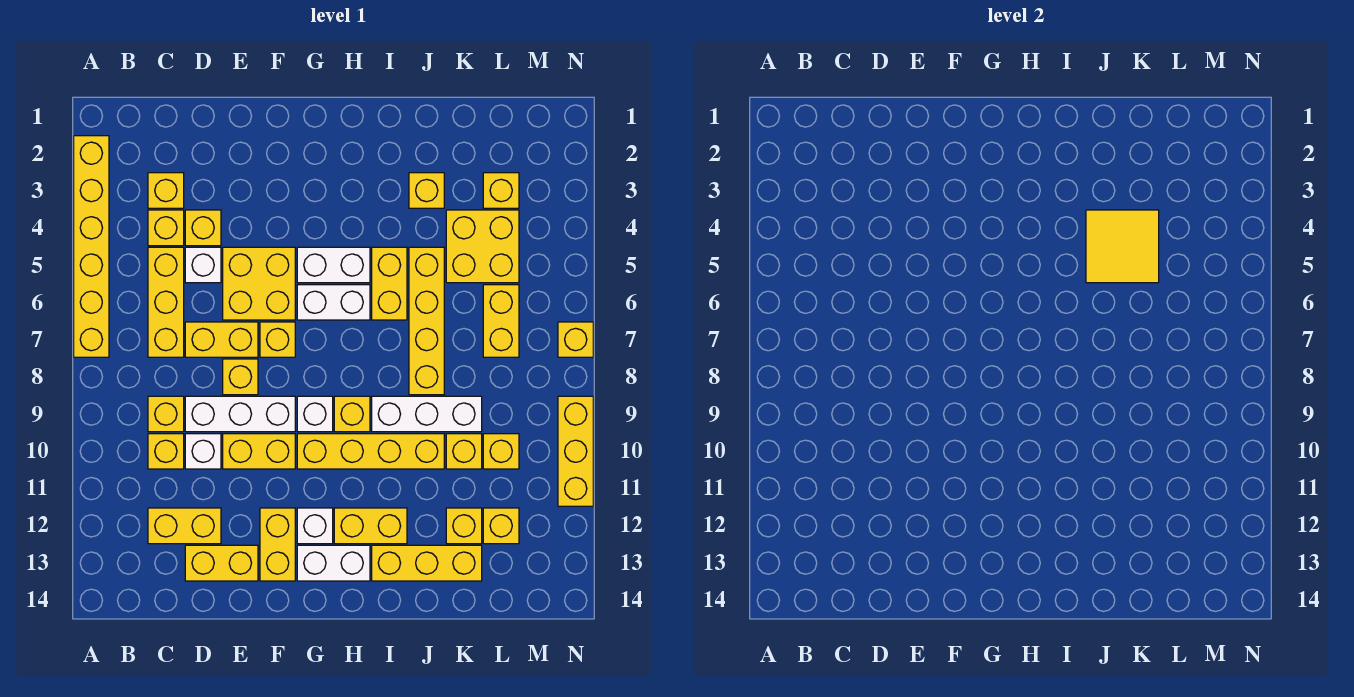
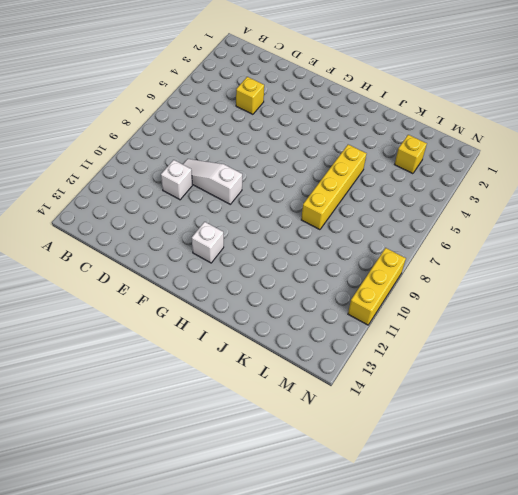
white 1x3 slope [183,159,242,204] -> white 1x3 brick [185,396,295,432]
none -> yellow 1x6 brick [74,136,109,357]
none -> yellow 1x1 brick [148,173,184,208]
none -> yellow 1x1 brick [148,210,184,246]
none -> yellow 1x3 brick [148,247,184,357]

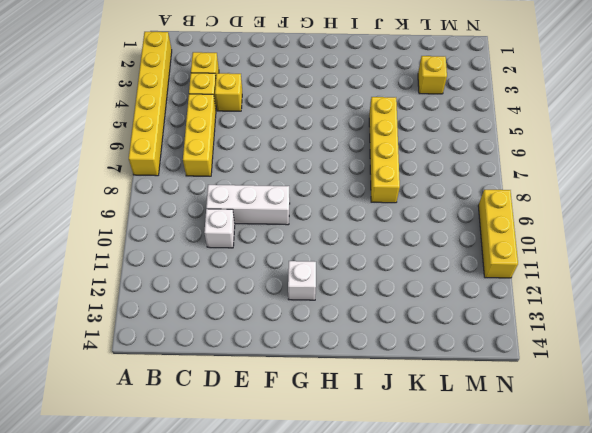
none -> yellow 1x1 brick [148,396,184,432]
none -> yellow 1x1 brick [148,434,184,469]
none -> yellow 1x2 brick [148,508,221,544]
none -> white 1x1 brick [185,247,221,283]

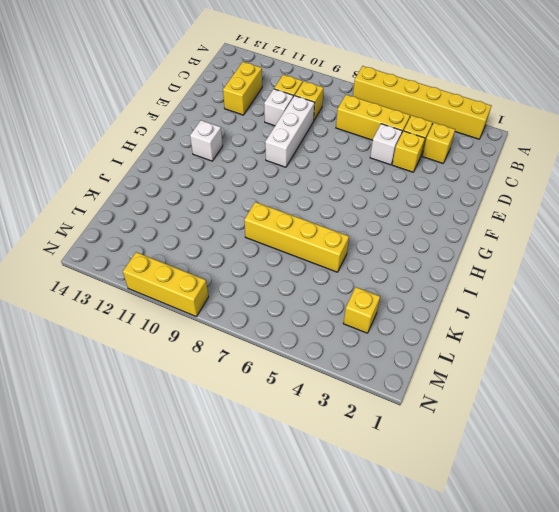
none -> yellow 1x2 brick [185,322,258,357]
none -> yellow 1x2 brick [185,545,258,581]
none -> yellow 2x2 brick [223,247,295,320]
none -> yellow 1x1 brick [223,359,258,395]

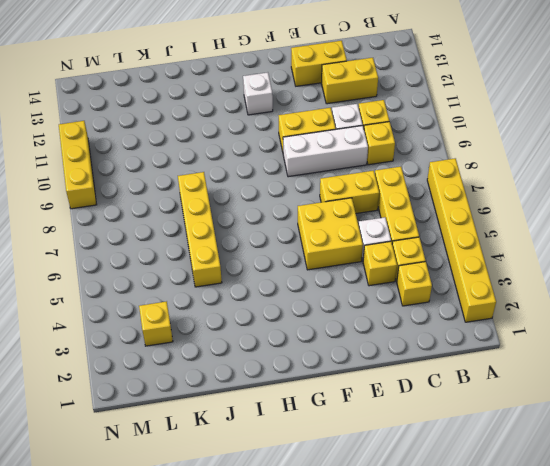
none -> yellow 1x1 brick [223,359,258,395]
none -> yellow 1x1 brick [260,322,295,357]
none -> yellow 1x2 brick [260,508,295,581]
none -> white 1x2 brick [297,247,370,283]

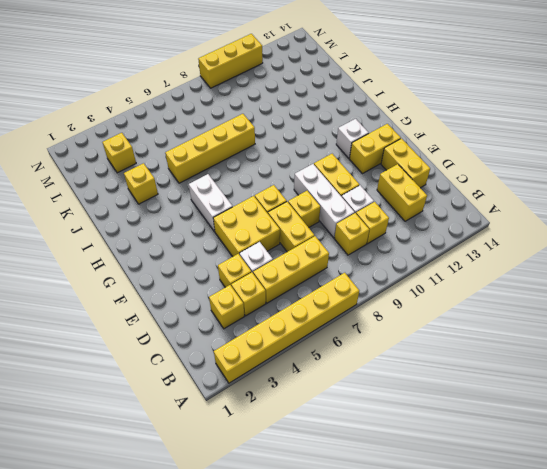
none -> white 1x2 brick [297,285,370,320]
none -> white 1x1 brick [297,396,333,432]
none -> yellow 1x4 brick [297,434,444,469]
none -> white 1x2 brick [297,545,370,581]

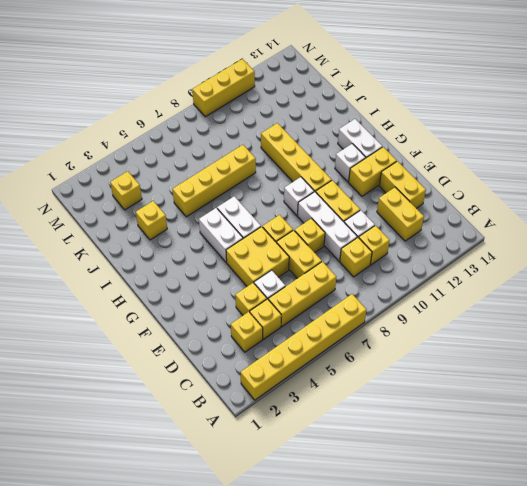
none -> yellow 1x1 brick [334,396,370,432]
none -> yellow 1x2 brick [334,508,407,544]
none -> yellow 1x2 brick [372,247,407,320]
none -> white 1x3 brick [372,396,482,432]

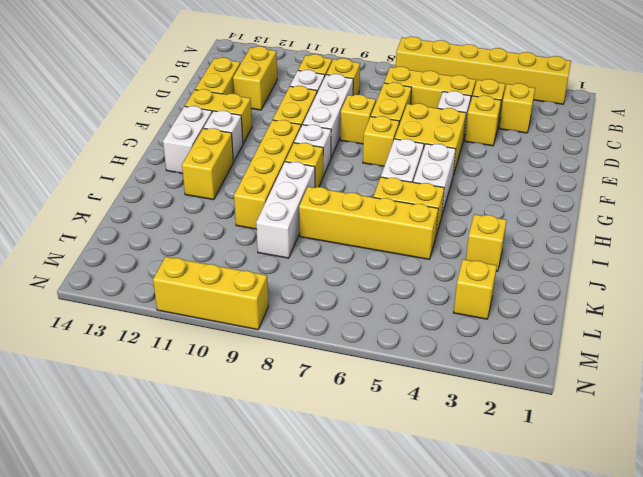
none -> yellow 1x3 brick [372,545,482,581]
none -> yellow 2x2 brick [446,210,519,283]
none -> yellow 1x1 brick [446,434,482,469]
none -> yellow 1x1 brick [446,508,482,544]

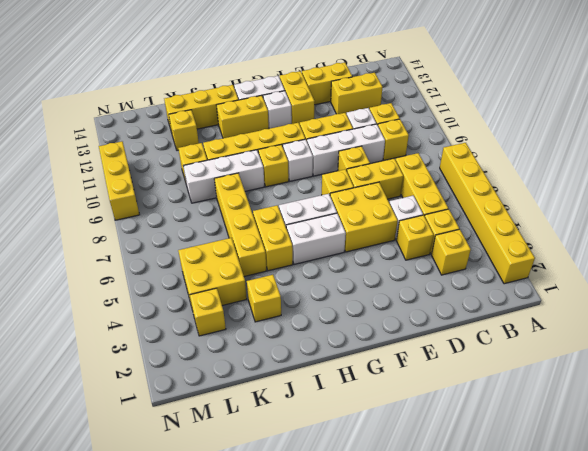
none -> yellow 1x2 brick [483,285,519,357]
none -> yellow 1x1 brick [483,434,519,469]
none -> yellow 1x1 brick [483,508,519,544]
none -> yellow 1x1 brick [558,322,593,357]

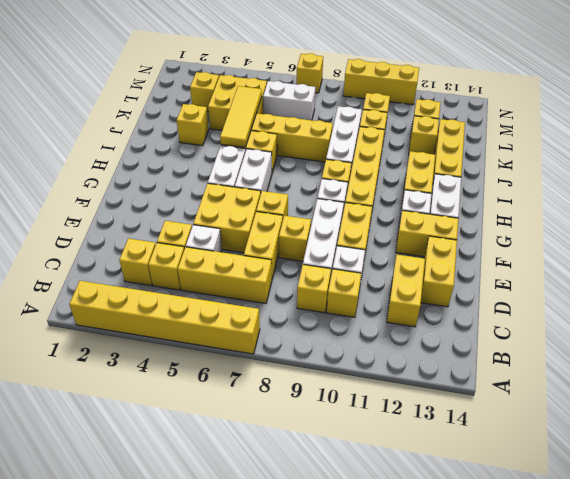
yellow 1x3 tile [220,86,262,147] -> yellow 2x2 tile [1086,210,1159,283]
white 1x2 brick [263,81,315,120] -> yellow 1x2 brick [483,285,519,357]

